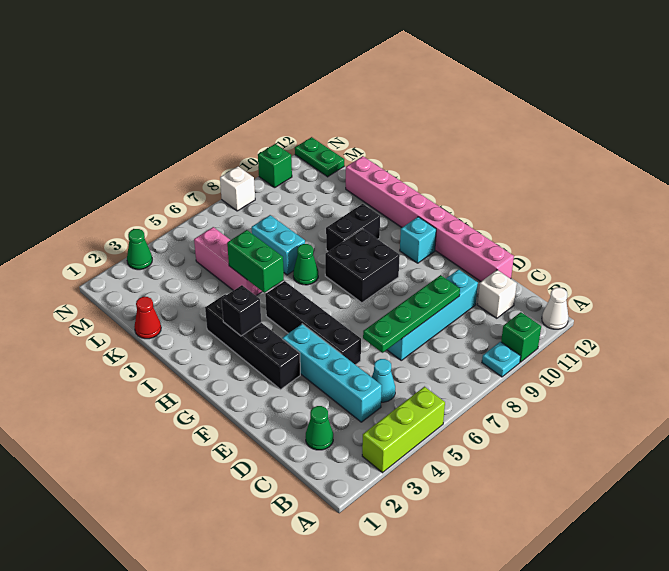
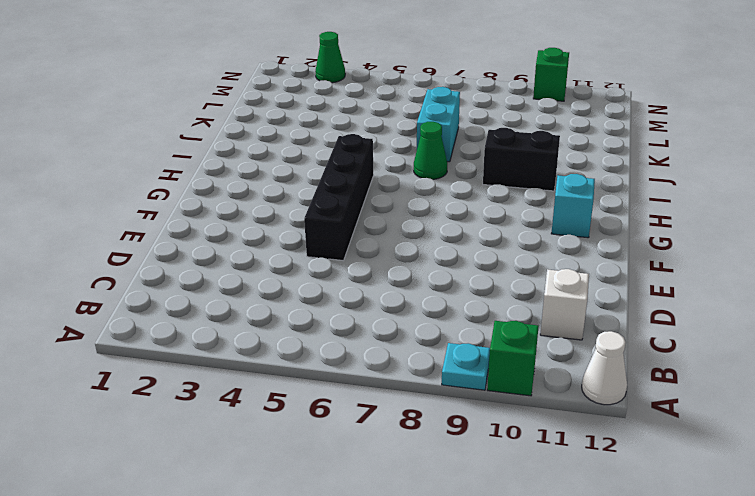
none -> lime 1x3 brick [362,387,445,473]
none -> green 1x1 cone [306,406,333,450]
none -> cyan 1x4 brick [282,324,382,422]

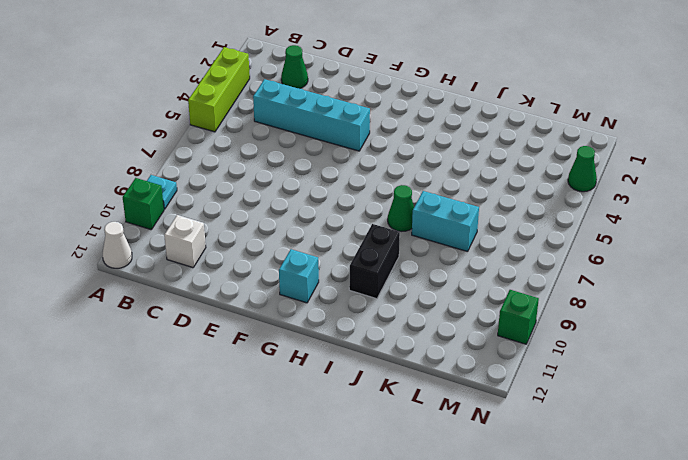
none -> cyan 1x1 cone [372,359,395,402]
none -> cyan 1x4 brick [387,269,478,360]
none -> pink 1x8 brick [346,156,514,282]

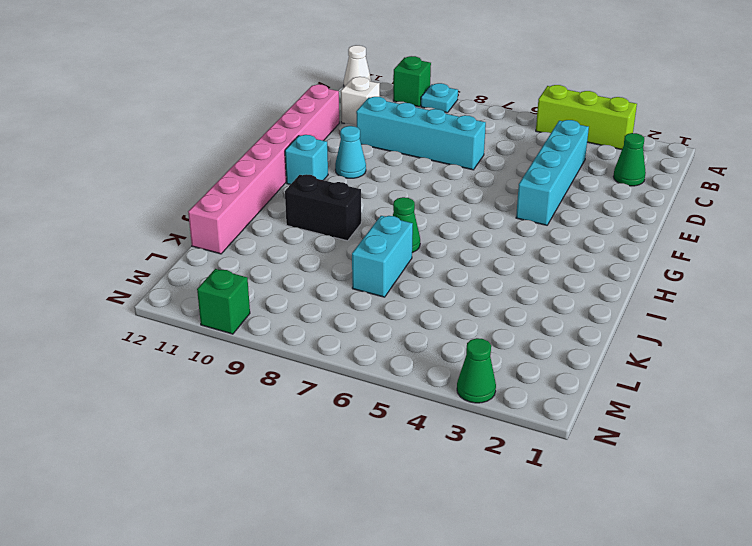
cyan 1x1 cone [335,126,366,178] -> cyan 1x1 cone moved to [372,359,395,402]
none -> black 1x4 brick [265,281,361,365]
none -> black 1x4 brick [205,294,300,389]
none -> black 2x2 brick [325,229,400,303]

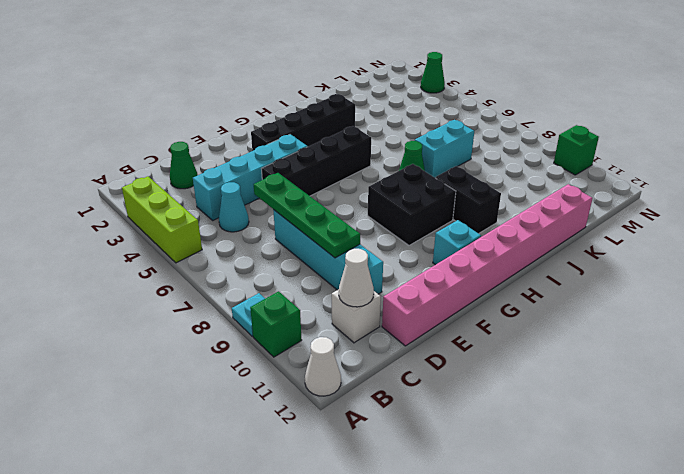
white 1x1 cone [339,249,374,307] -> none
none -> pink 1x3 brick [194,227,262,296]
none -> red 1x1 cone [134,297,161,339]
none -> green 1x2 plate [295,137,344,177]

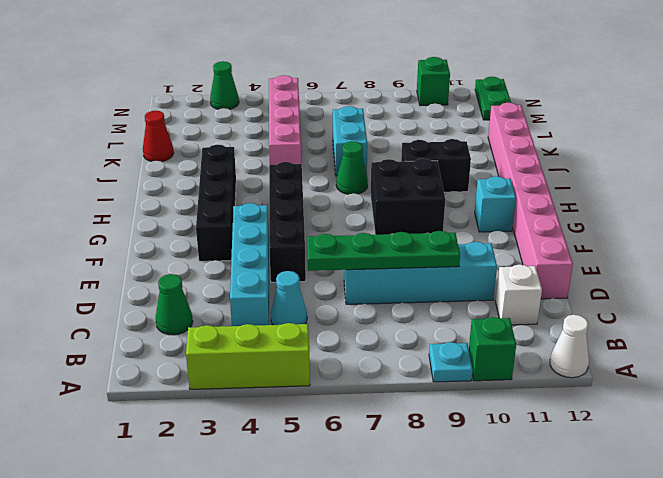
pink 1x4 brick [269,75,301,165] -> pink 1x3 brick [194,227,262,296]
none -> white 1x1 brick [220,166,255,211]
none -> black 1x1 brick [221,285,261,336]
none -> green 1x2 brick [227,230,284,293]

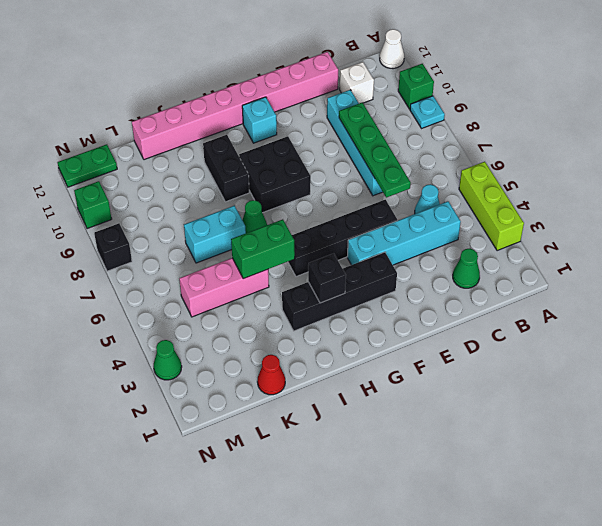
black 1x1 brick [94,223,132,271] -> white 1x1 brick [220,166,255,211]

